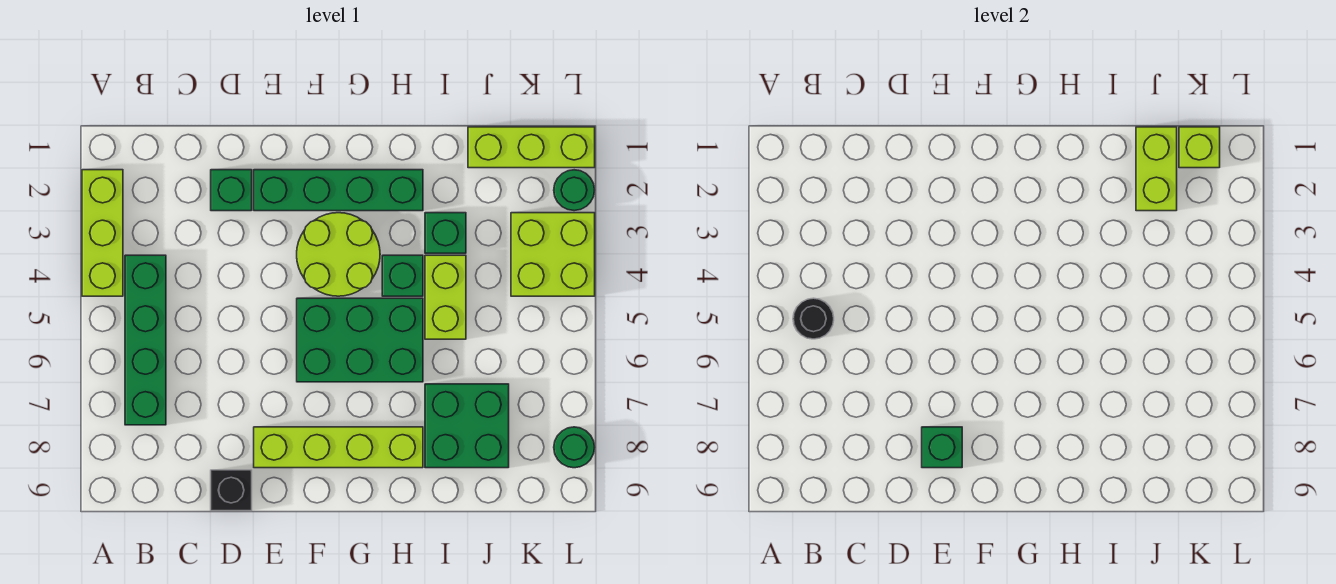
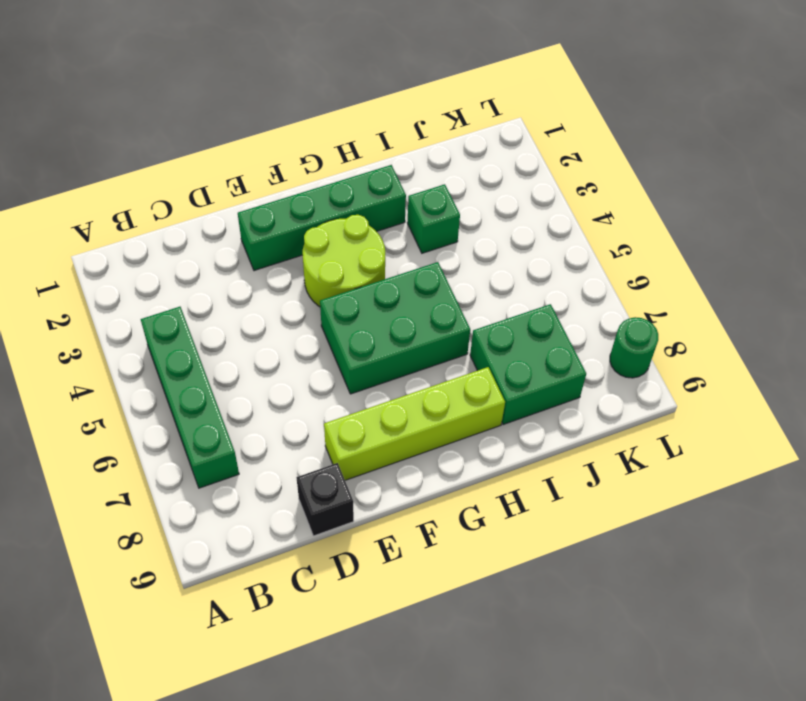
none -> lime 1x3 brick [82,170,123,296]
none -> green 1x1 brick [211,170,252,211]
none -> green 1x1 brick [382,255,423,296]

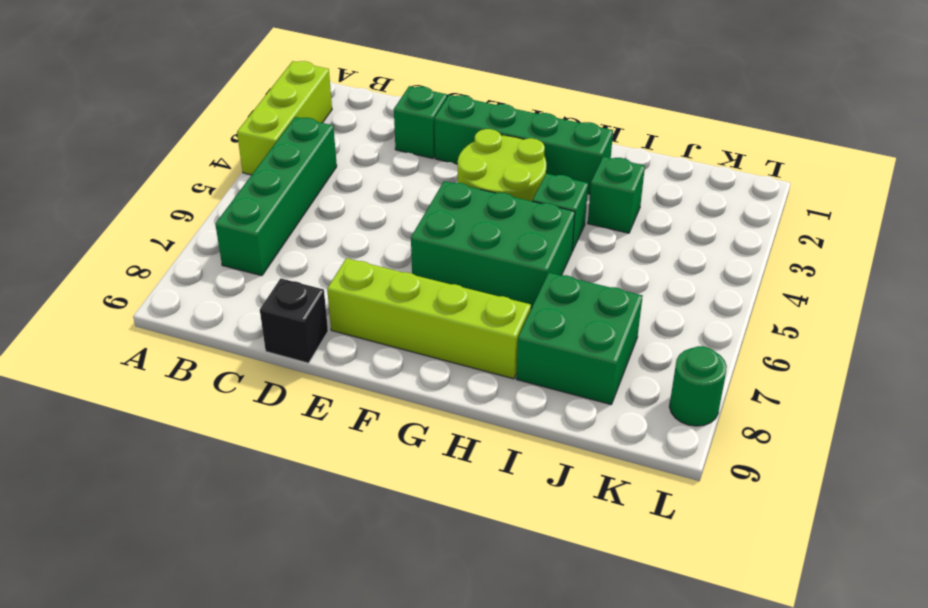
none -> lime 1x2 brick [425,255,466,339]
none -> lime 1x3 brick [468,127,595,168]
none -> lime 2x2 brick [511,213,595,296]

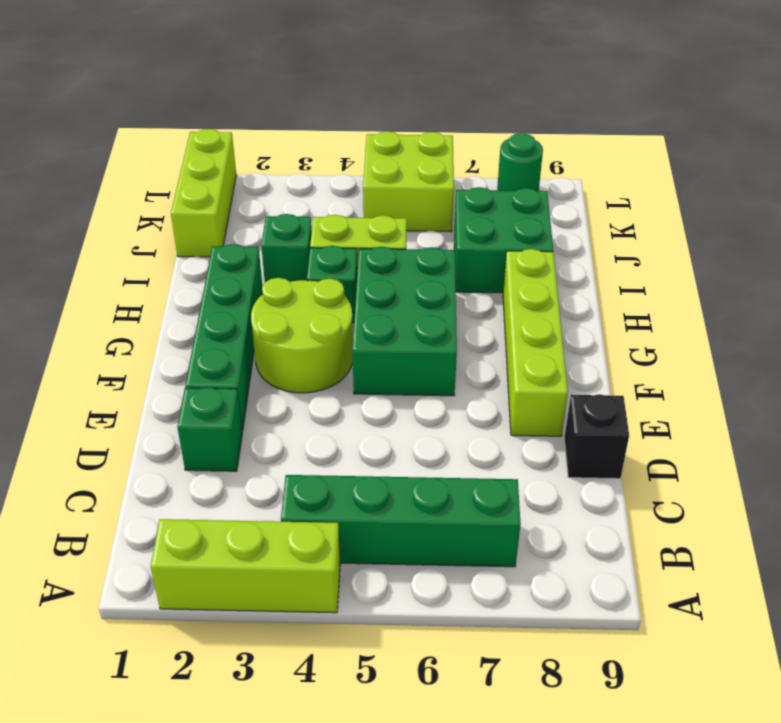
lime 2x2 brick [363,131,454,232] -> lime 2x2 brick moved to [511,213,595,296]
none -> green 1x1 round brick [554,170,594,211]
none -> black 1x1 round brick [793,298,834,339]
none -> green 1x1 brick [922,427,962,468]

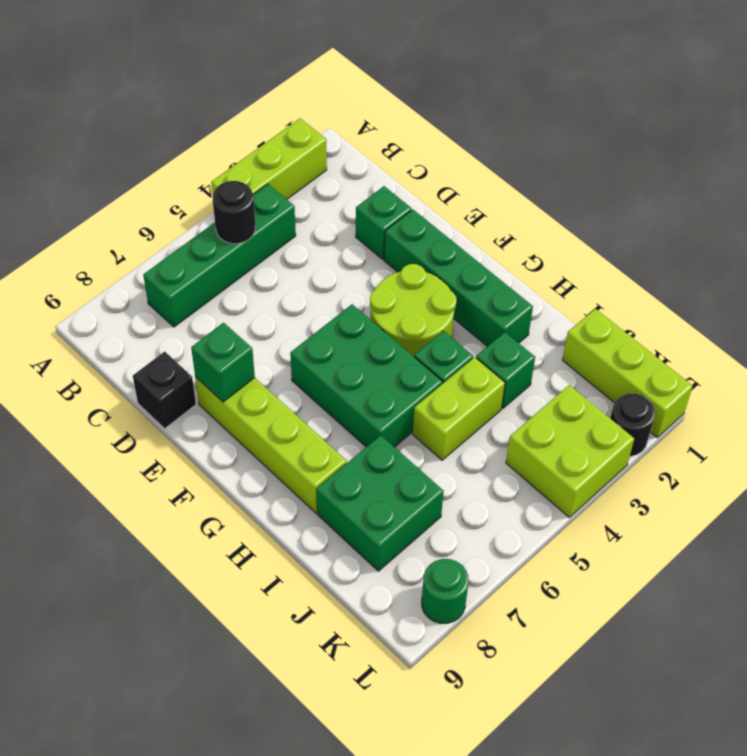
black 1x1 round brick [610,394,655,456] -> green 1x1 round brick [554,170,594,211]
none -> lime 1x2 brick [1136,127,1177,211]
none -> lime 1x1 brick [1179,127,1220,168]

